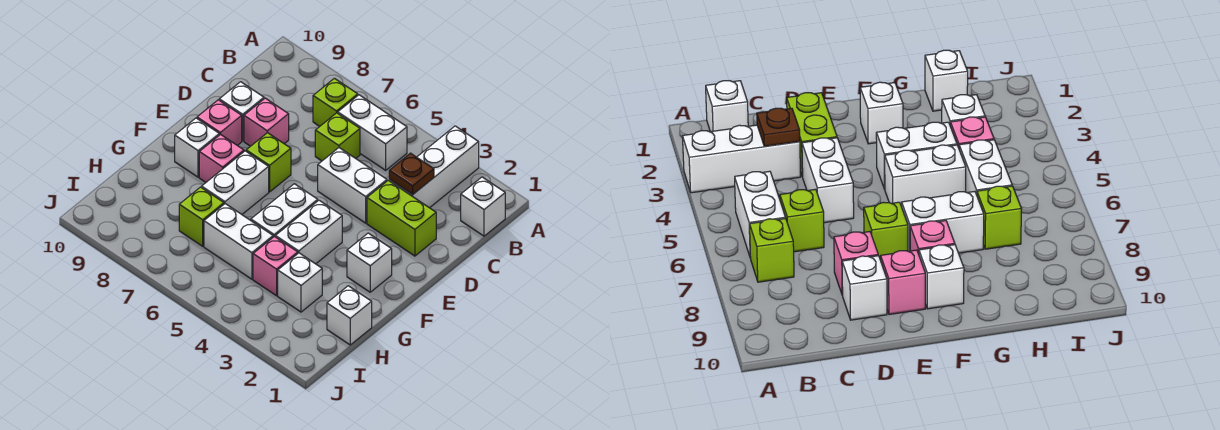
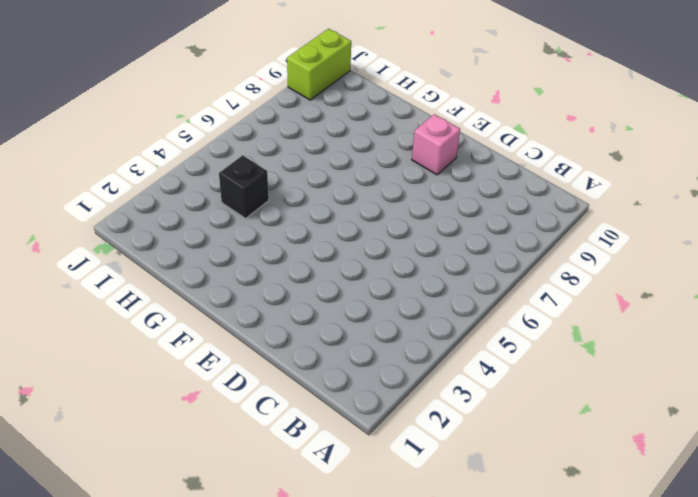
black 1x1 brick [219,155,269,218] -> pink 1x1 brick [253,236,298,296]
lime 1x2 brick [287,29,351,100] -> lime 1x2 brick moved to [367,180,436,256]
none -> white 1x3 brick [389,126,479,208]
none -> white 1x1 brick [461,177,505,236]
none -> white 1x2 brick [338,95,407,170]

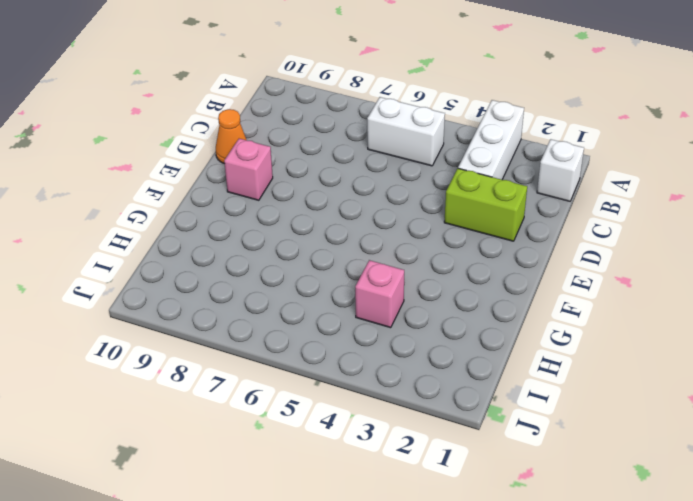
orange 1x1 cone [216,109,246,163] -> none
none -> lime 1x1 brick [313,78,358,126]
none -> lime 1x1 brick [315,113,360,161]
none -> white 1x2 brick [318,148,387,223]

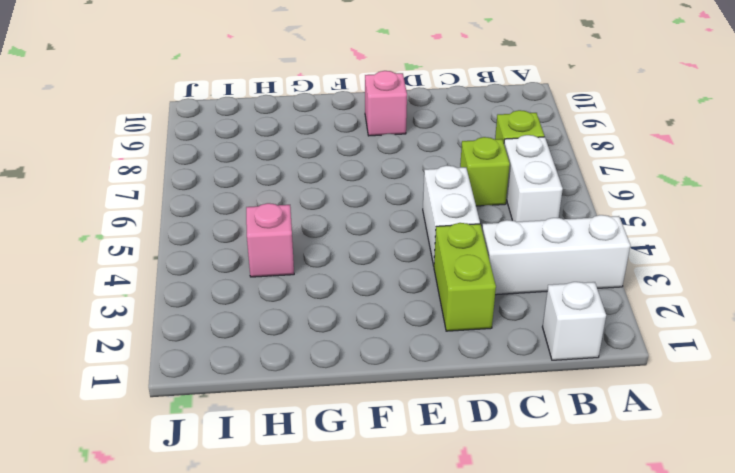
none -> pink 1x1 brick [244,98,289,146]
none -> white 1x1 brick [219,82,264,141]
none -> lime 1x1 brick [246,133,291,192]

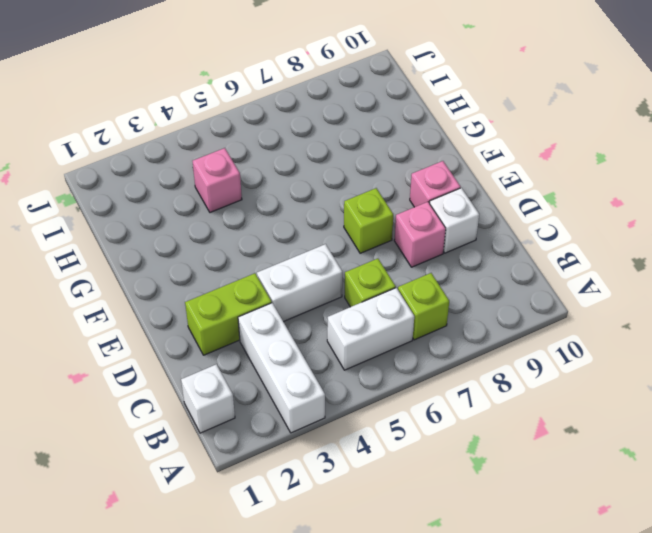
none -> white 1x1 brick [347,233,392,292]
none -> white 1x2 brick [275,200,342,264]
none -> white 1x2 brick [251,184,318,237]

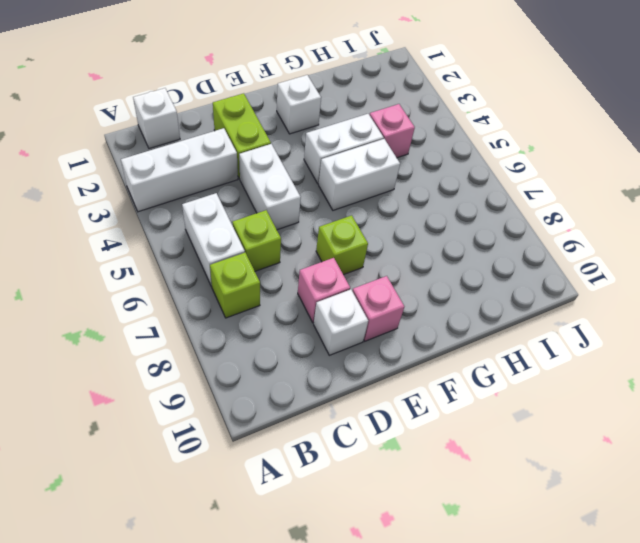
none -> white 1x2 brick [202,151,269,214]
none -> pink 1x1 brick [199,134,244,182]
none -> white 1x1 brick [175,118,219,177]

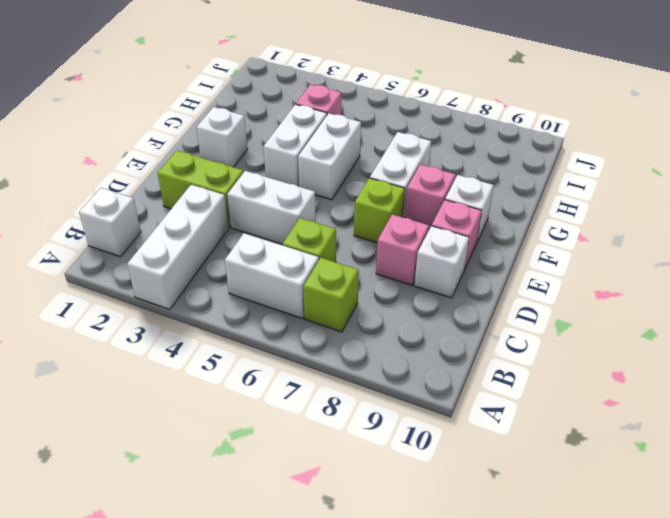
none -> white 1x1 brick [327,286,372,345]
none -> white 1x1 brick [278,253,322,312]
none -> white 1x2 brick [204,204,273,279]

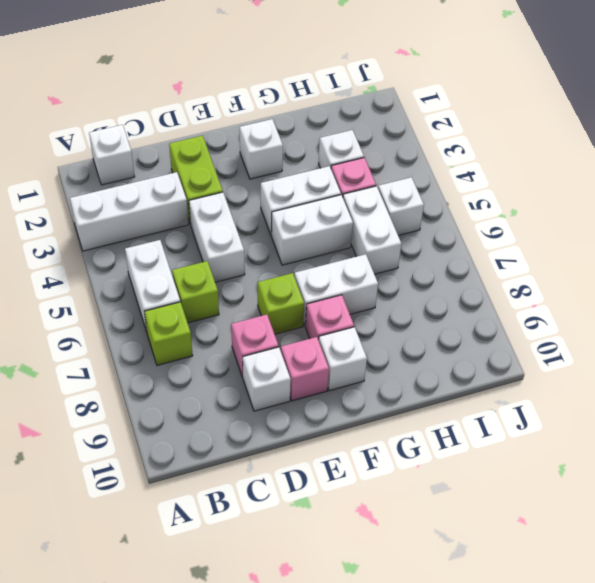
white 1x1 brick [378,177,424,236] -> white 1x1 brick moved to [327,286,372,345]
none -> lime 1x1 brick [179,187,224,246]
none -> brown 1x1 plate [389,153,434,195]

